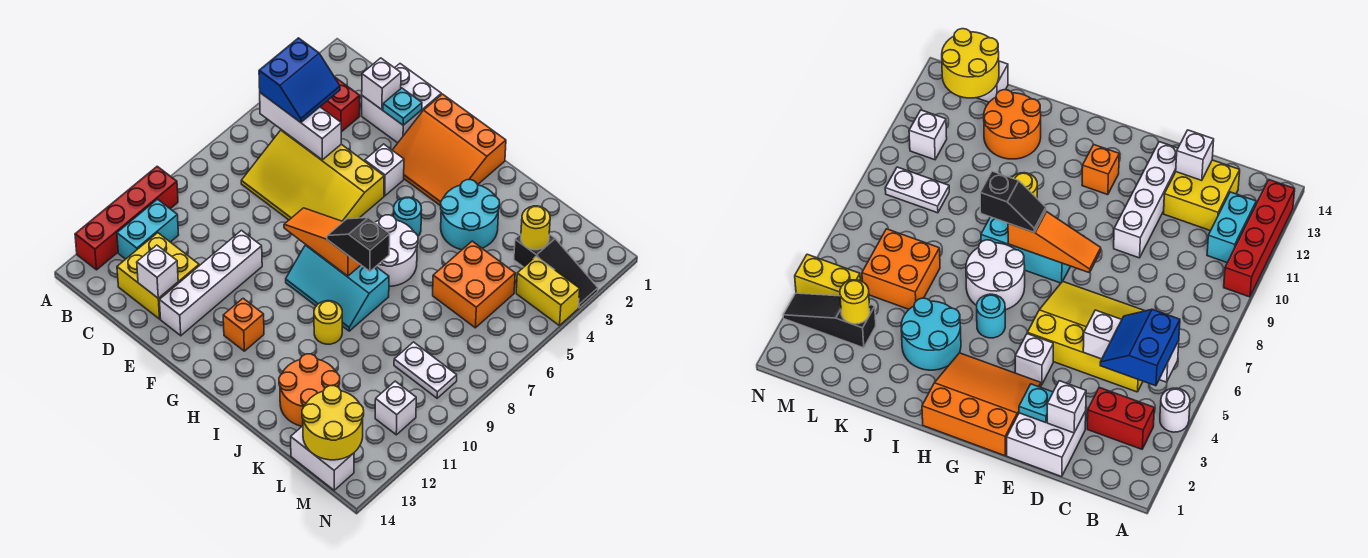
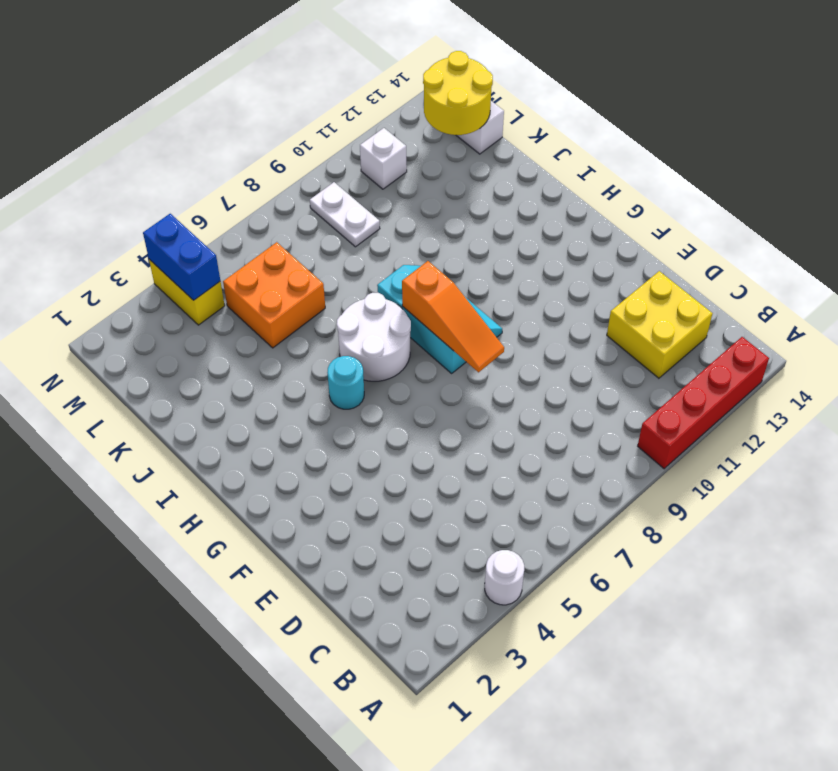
blue 1x2 brick [143,214,220,300] -> none
none -> red 1x2 brick [320,78,360,132]
none -> cyan 1x2 brick [117,199,178,259]
none -> yellow 3x4 slope [241,130,384,222]
none -> white 2x2 brick [362,64,441,143]

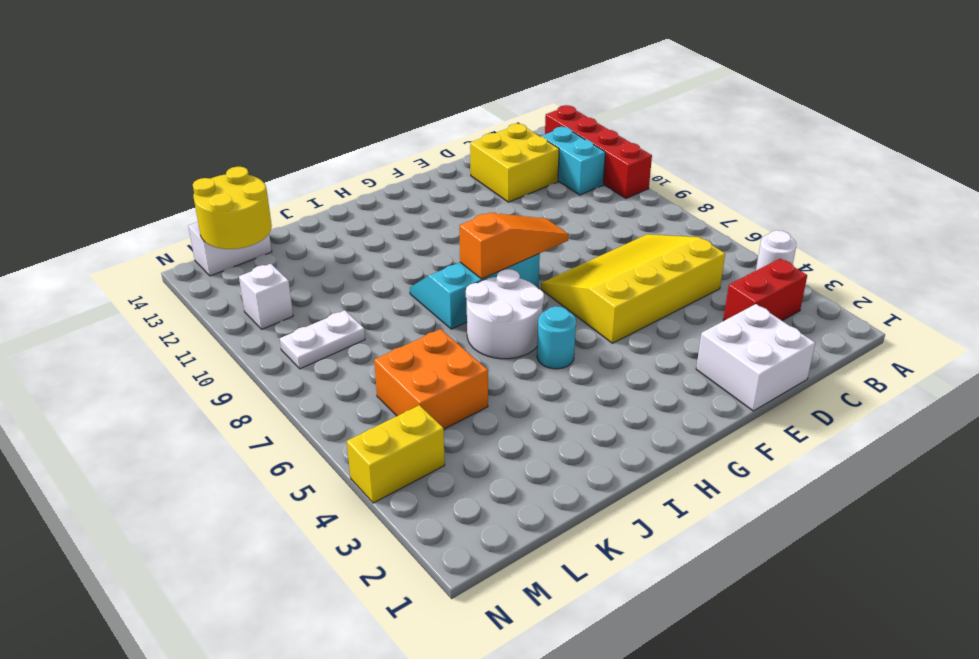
none -> white 1x4 brick [159,230,262,336]
none -> orange 3x3 slope [393,94,506,206]
none -> white 1x1 brick [365,144,404,196]
none -> orange 1x1 brick [223,298,264,351]

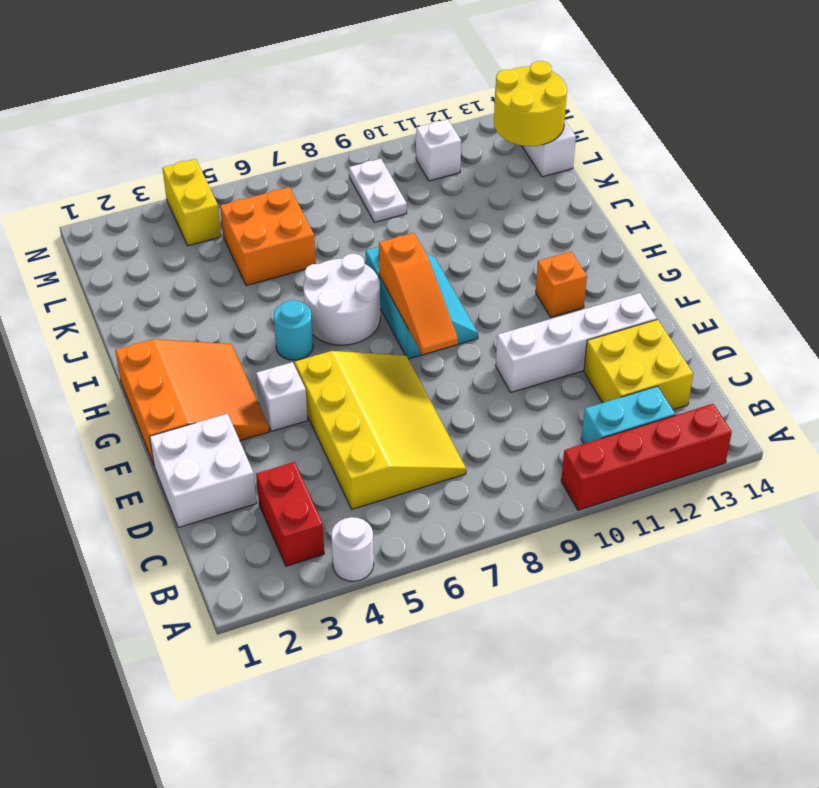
none -> cyan 2x2 round brick [441,180,500,250]
none -> yellow 1x1 round brick [314,301,342,344]
none -> orange 2x2 round brick [279,354,340,426]
none -> black 1x3 slope [514,234,598,308]

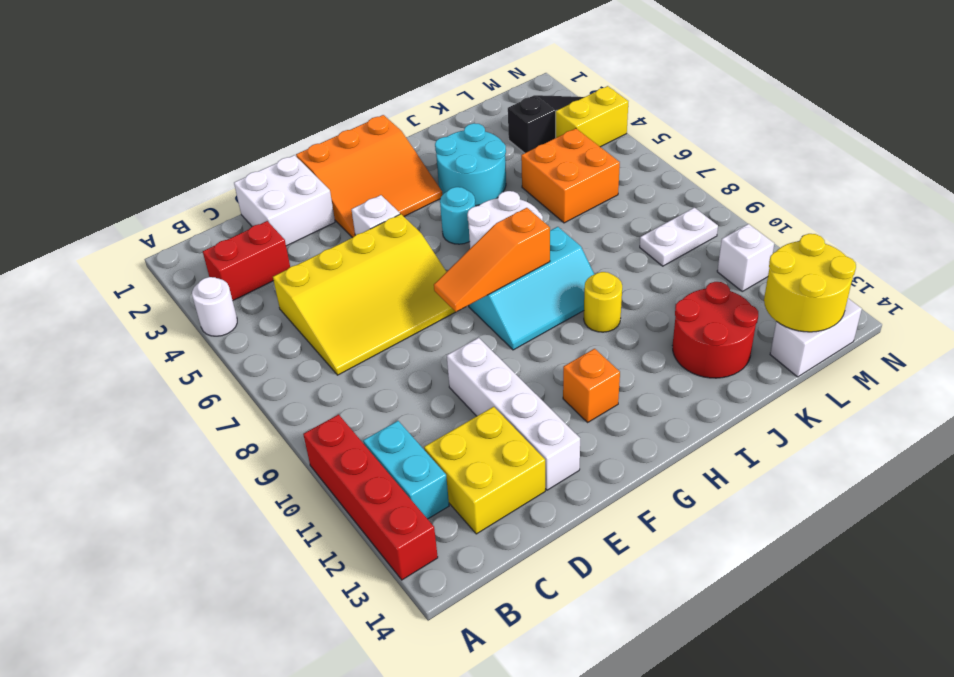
red 2x2 round brick [673,282,758,378] -> orange 2x2 round brick [279,354,340,426]
none -> white 1x3 brick [260,93,341,160]
none -> white 1x1 brick [362,58,401,110]
none -> white 1x1 brick [137,245,178,298]
none -> cyan 1x1 plate [383,88,422,125]

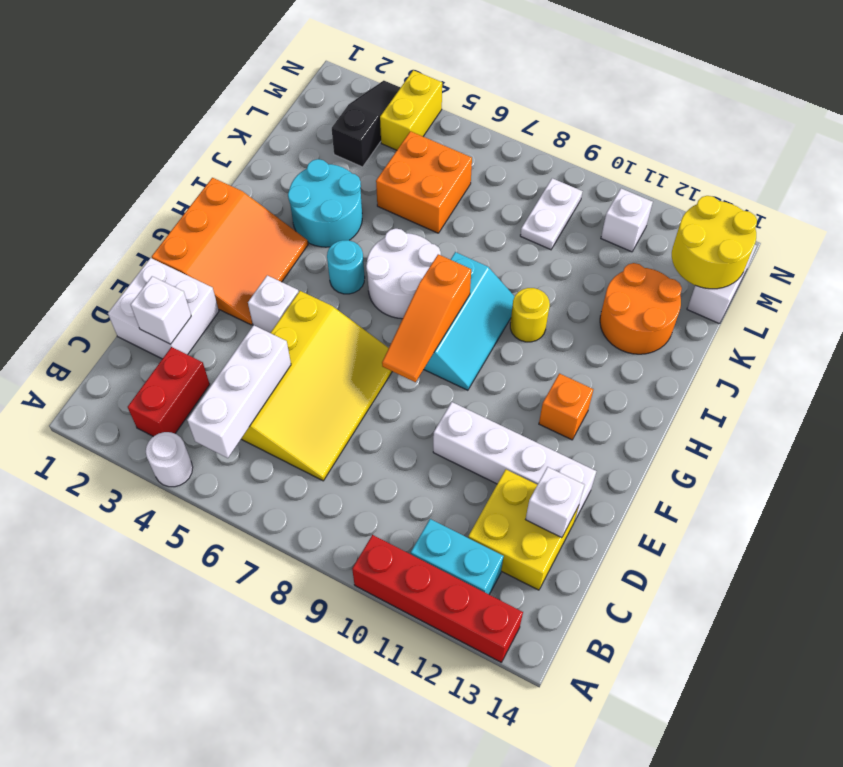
none -> cyan 1x1 plate [383,88,422,125]
none -> yellow 1x1 round brick [521,206,550,250]
none -> blue 2x2 slope [259,38,340,122]
none -> black 1x2 slope [327,218,390,271]

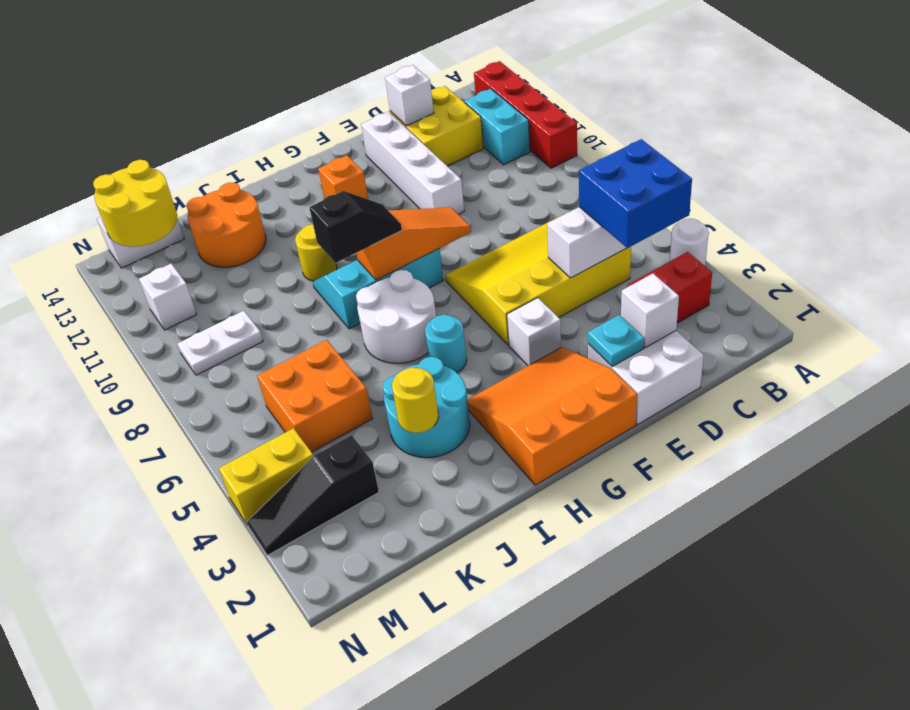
blue 2x2 brick [579,139,692,248] -> blue 2x2 slope [259,38,340,122]
yellow 1x1 round brick [392,368,439,433] -> yellow 1x1 round brick moved to [521,206,550,250]

